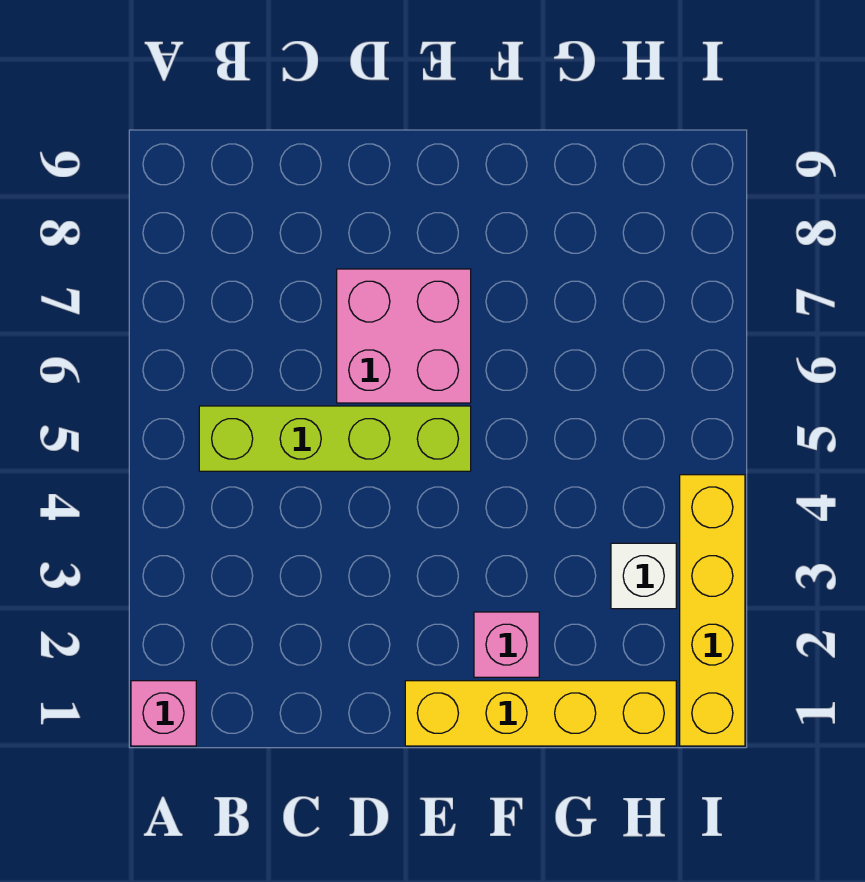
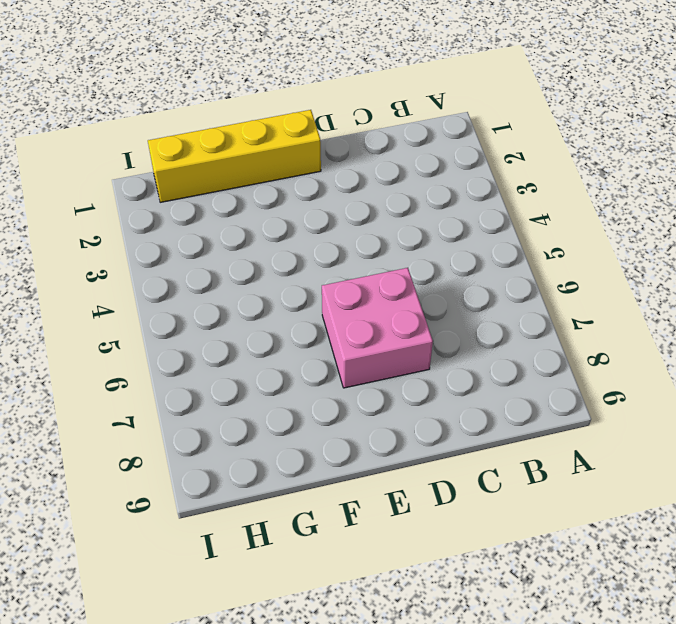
none -> pink 1x1 brick [131,681,196,746]
none -> lime 1x4 brick [199,406,471,471]

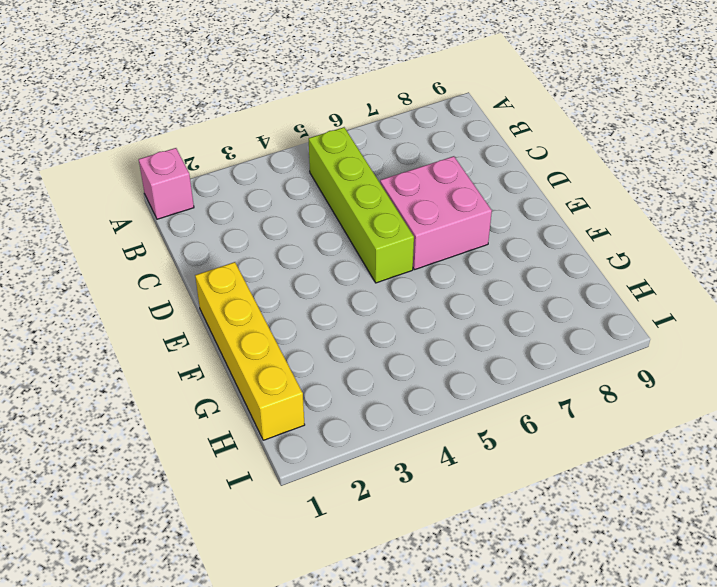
none -> pink 1x1 brick [474,612,539,677]
none -> white 1x1 brick [611,543,676,609]

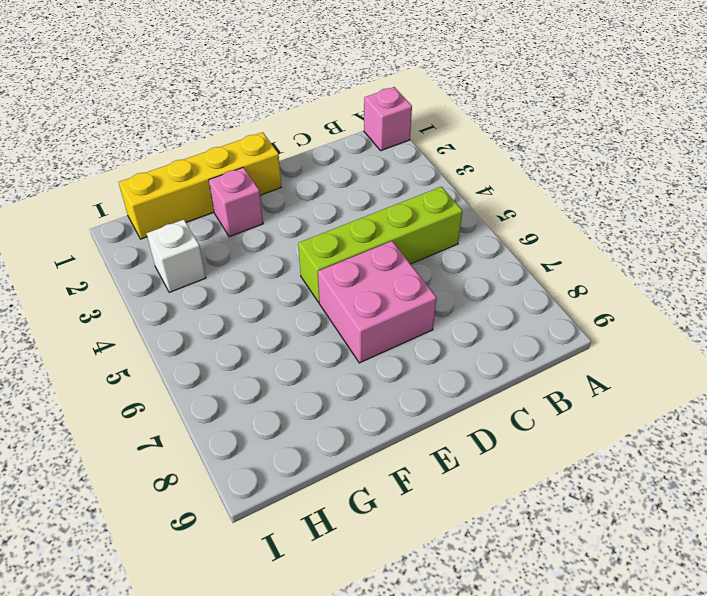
none -> yellow 1x4 brick [680,475,745,746]

